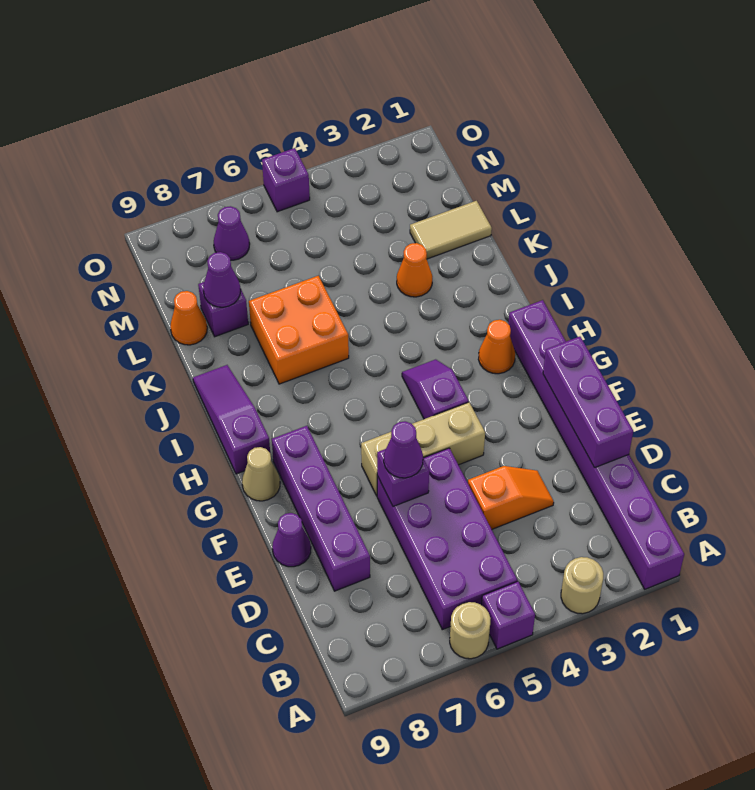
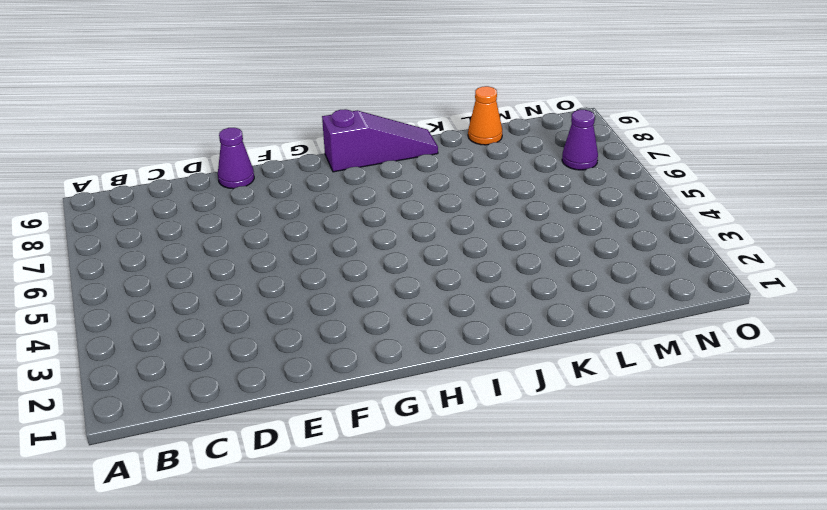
none -> purple 1x8 brick [508,300,684,589]
none -> tan 1x1 round brick [561,557,603,614]
none -> purple 1x1 brick [482,581,535,649]

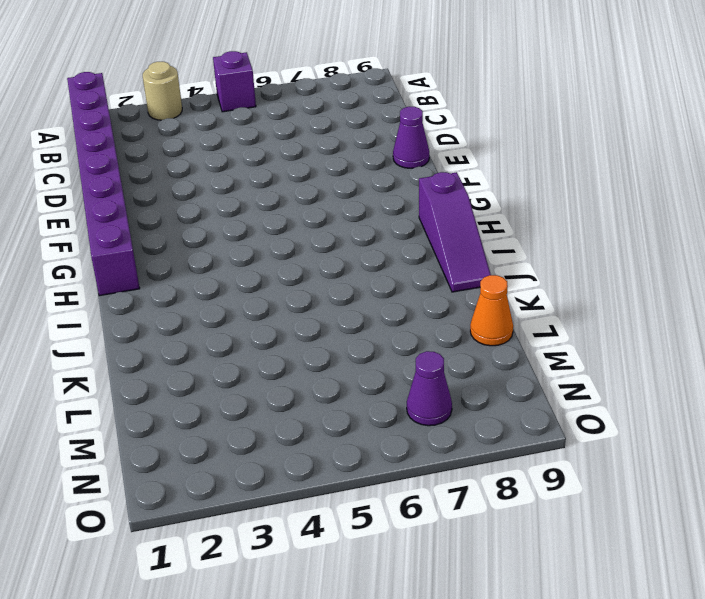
none -> tan 1x1 round brick [450,602,491,659]
none -> purple 2x4 brick [377,448,517,630]
none -> orange 1x2 slope [468,466,554,529]

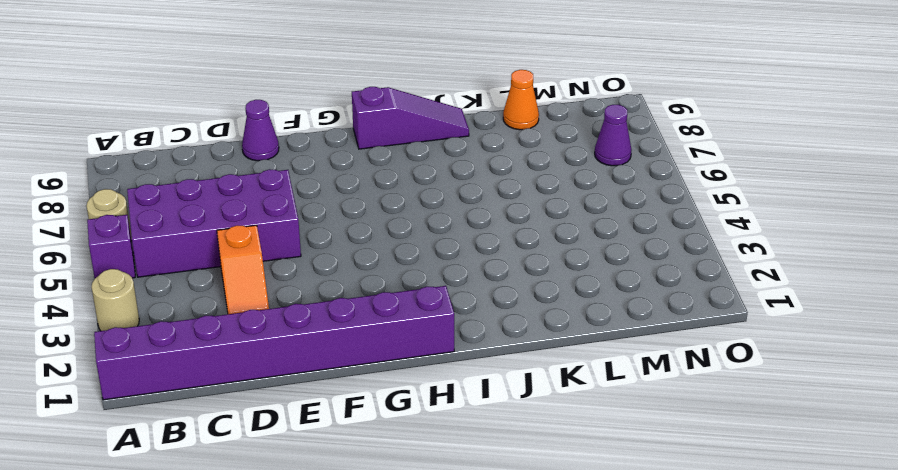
none -> purple 1x4 brick [272,426,370,591]
none -> tan 1x3 brick [361,402,485,496]
none -> purple 1x2 slope [402,359,468,419]

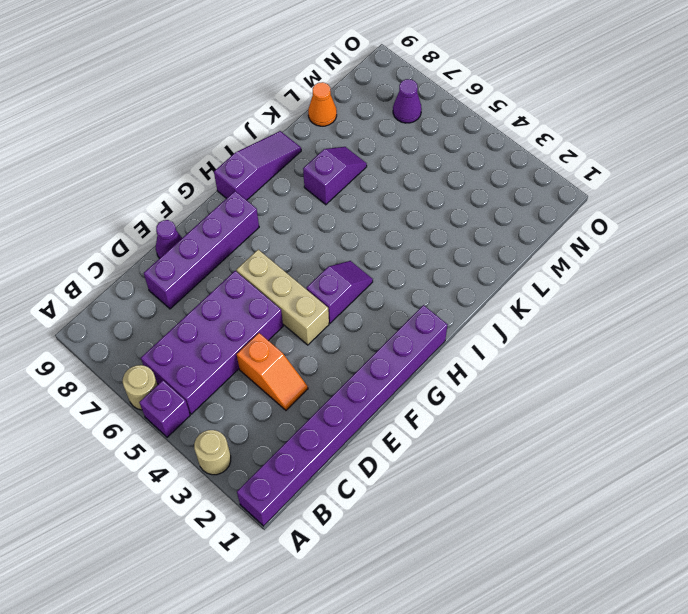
purple 1x2 slope [303,147,367,205] -> orange 2x2 brick [249,276,349,384]
none -> tan 1x1 cone [242,447,280,501]
none -> orange 1x1 cone [478,320,515,374]
none -> orange 1x1 cone [397,243,433,297]

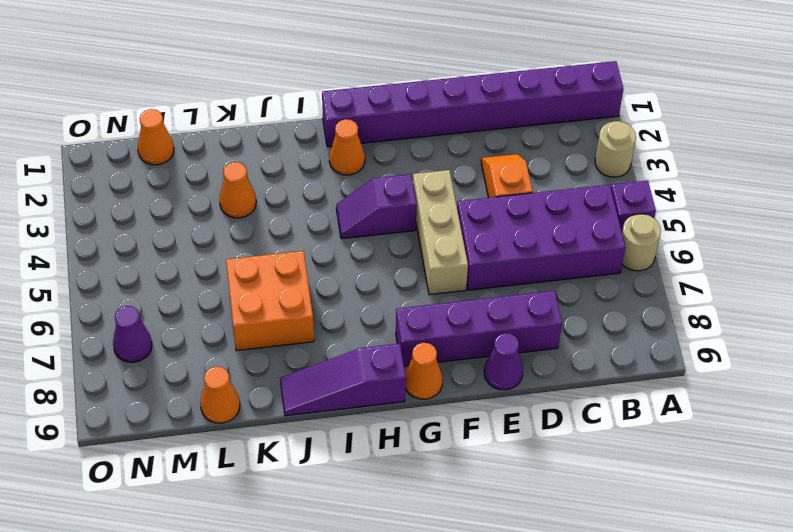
orange 1x1 cone [405,343,443,399] -> tan 1x1 cone [242,447,280,501]
orange 1x1 cone [138,109,174,165] -> none
none -> tan 1x2 tile [410,201,492,259]
none -> purple 1x1 brick [198,282,248,337]
none -> purple 1x1 brick [262,148,310,212]

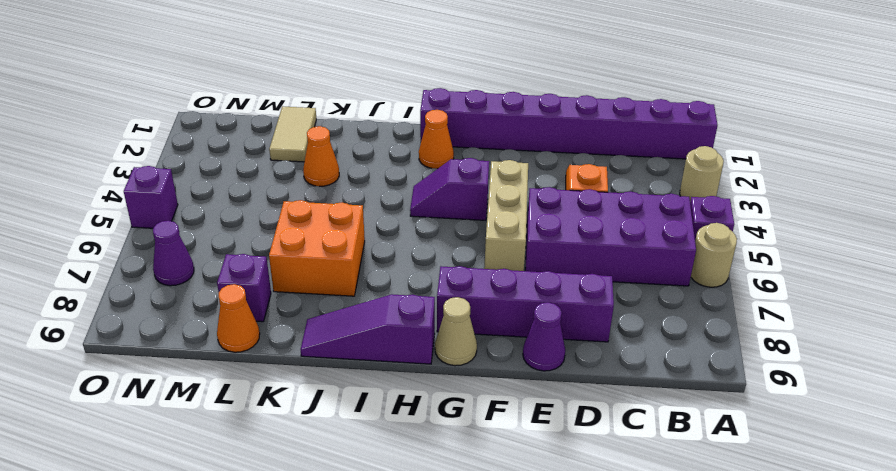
none -> purple 1x3 brick [543,337,633,468]
none -> purple 1x1 brick [377,449,429,506]
none -> purple 1x1 cone [203,252,241,307]

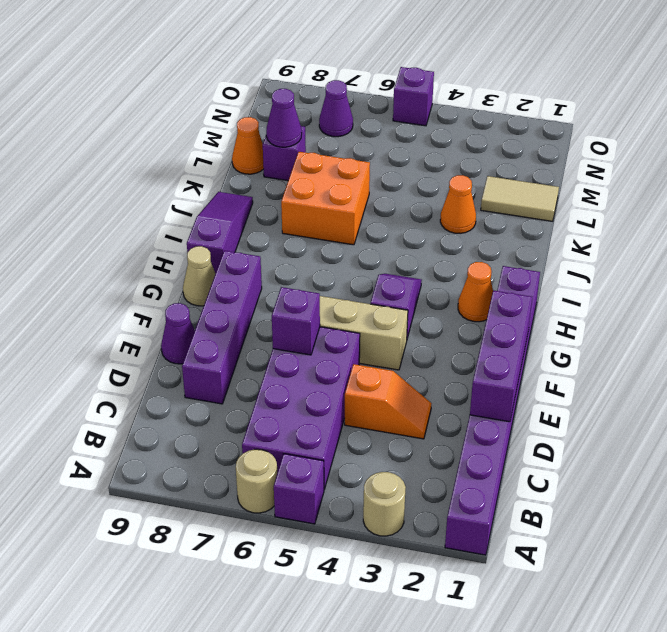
none -> purple 1x1 cone [384,421,423,478]

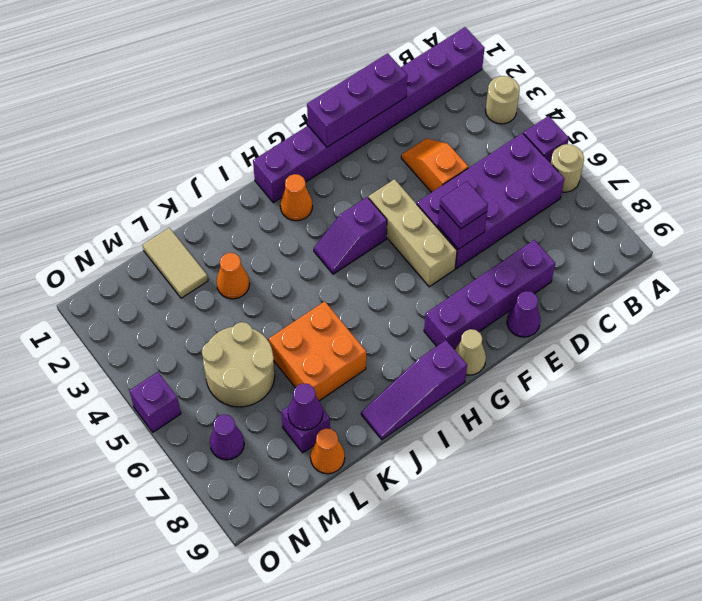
purple 1x1 tile [440,181,488,229] -> purple 1x1 cone [384,421,423,478]
tan 2x2 round brick [202,322,275,407] -> none

